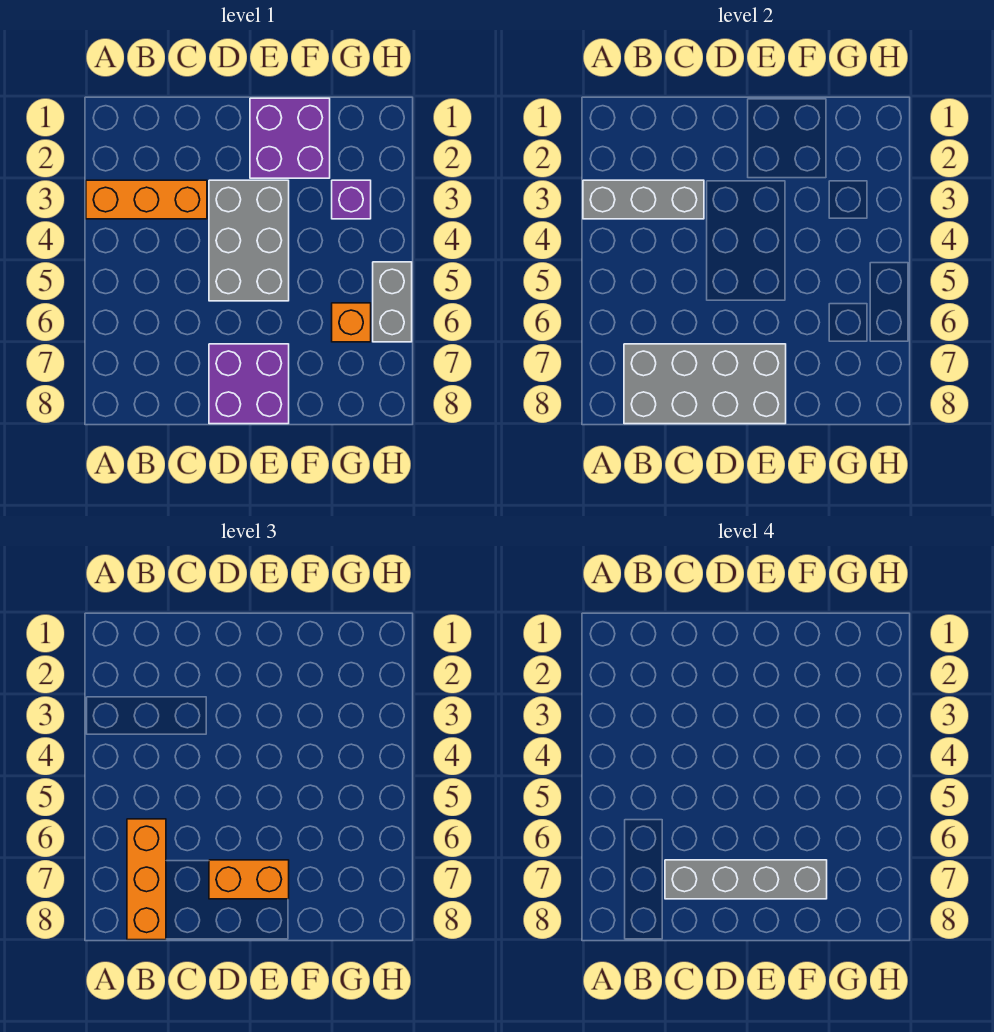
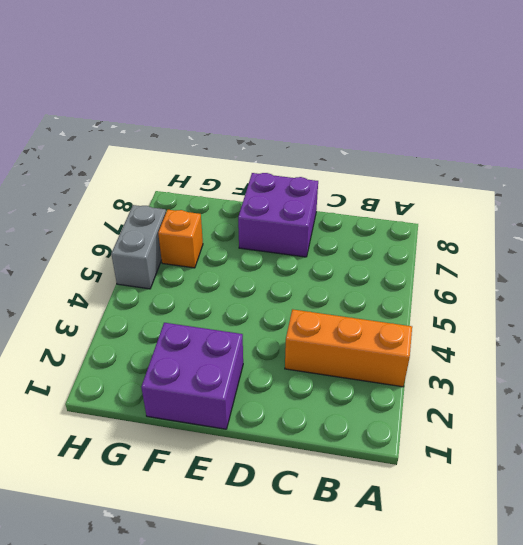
none -> grey 2x3 brick [209,180,289,301]
none -> purple 1x1 brick [332,180,371,219]
none -> grey 1x3 brick [583,180,704,219]

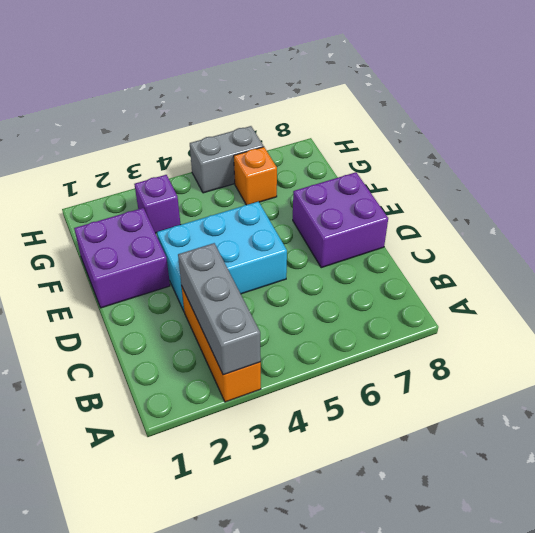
cyan 2x3 brick [157,202,287,311] -> grey 2x3 brick [209,180,289,301]
none -> grey 2x4 brick [624,344,786,424]
none -> orange 1x3 brick [127,819,166,940]
none -> orange 1x2 brick [209,860,289,899]

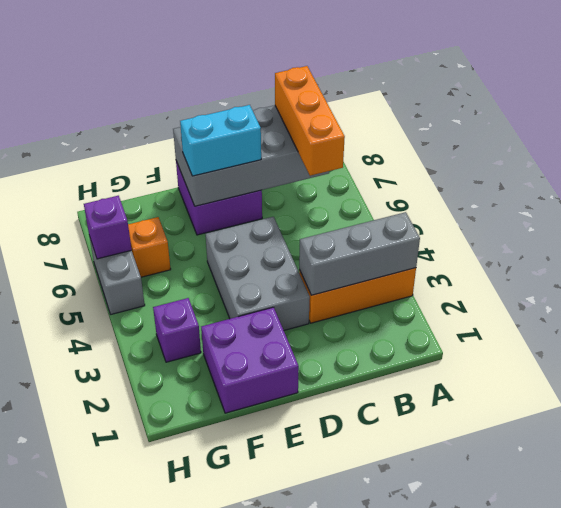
cyan 1x2 brick [180,105,261,176] -> orange 1x2 brick [209,860,289,899]
purple 1x1 brick [84,196,132,259] -> none
none -> grey 1x4 brick [665,860,827,899]

